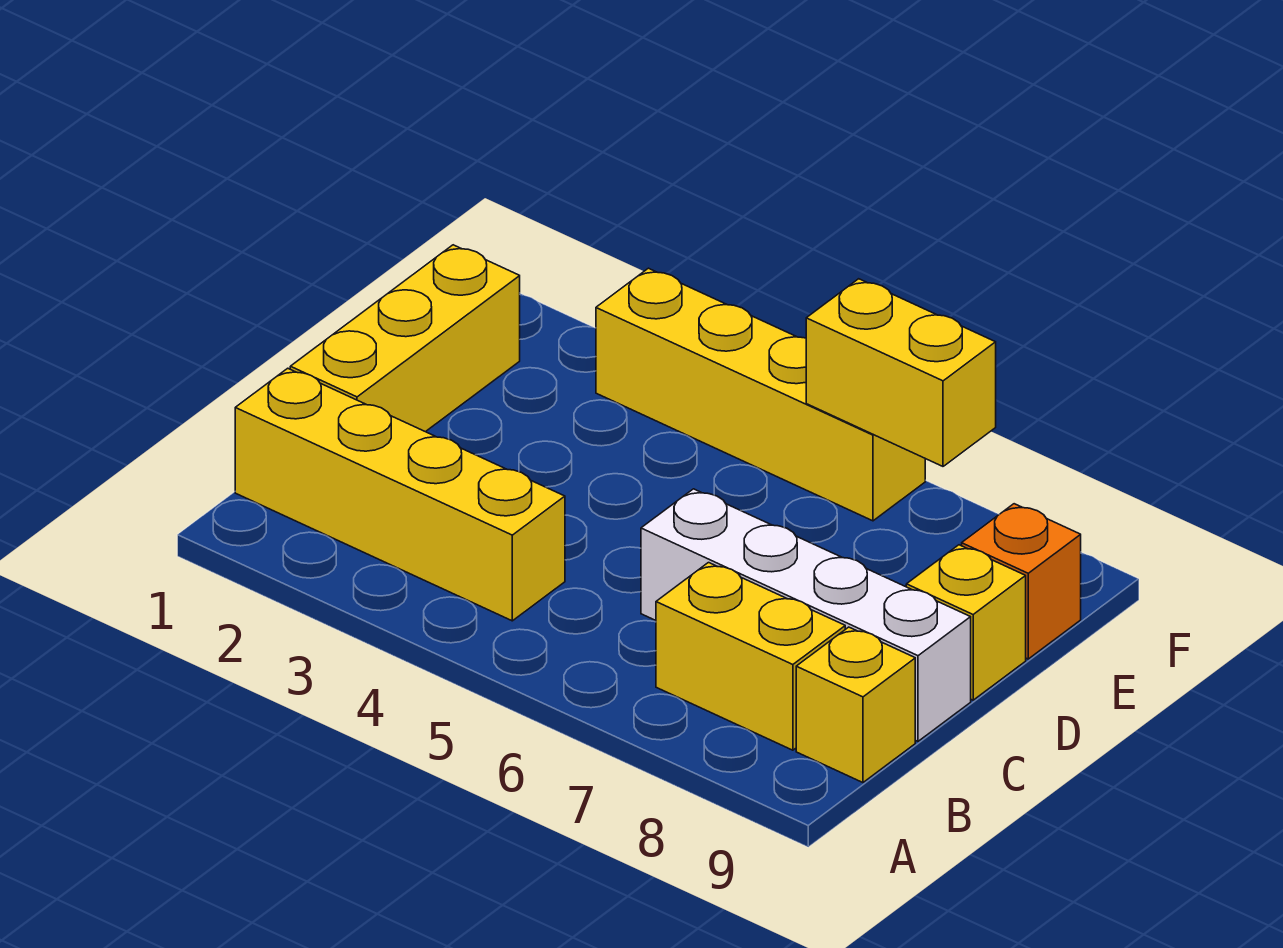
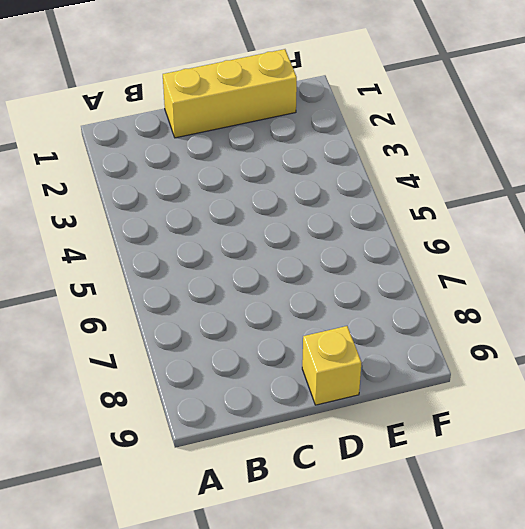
none -> yellow 1x4 brick [235,368,565,621]
none -> yellow 1x2 brick [656,563,845,750]

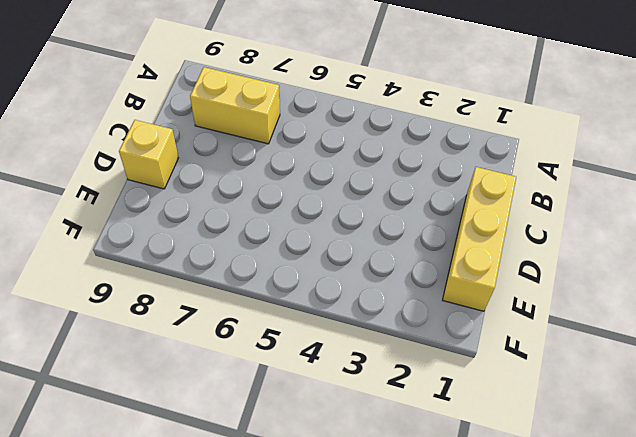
none -> yellow 1x4 brick [235,368,565,621]
none -> yellow 1x1 brick [796,627,915,783]

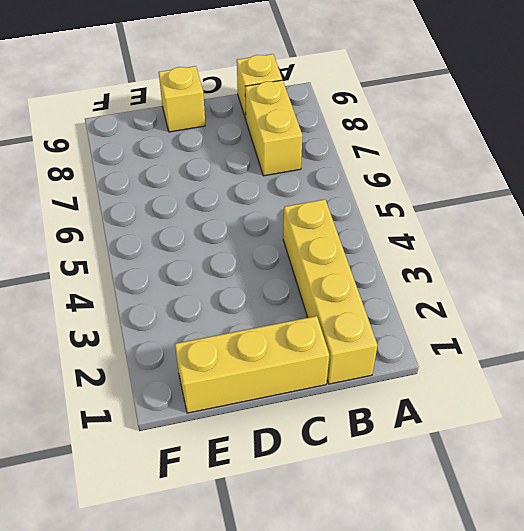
none -> white 1x4 brick [641,489,971,741]
none -> orange 1x1 brick [962,504,1081,659]

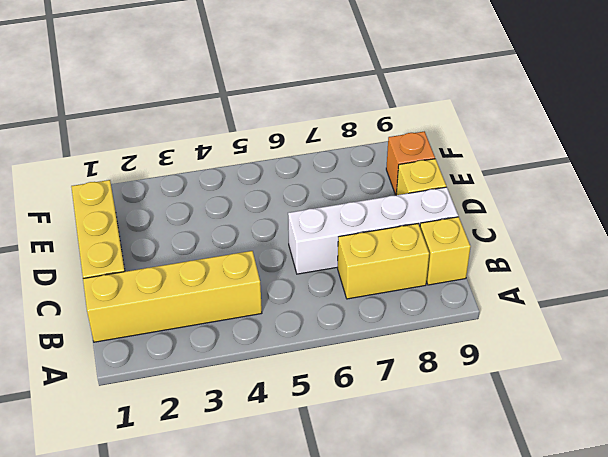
none -> yellow 1x4 brick [596,268,925,521]
none -> yellow 1x2 brick [806,279,996,466]

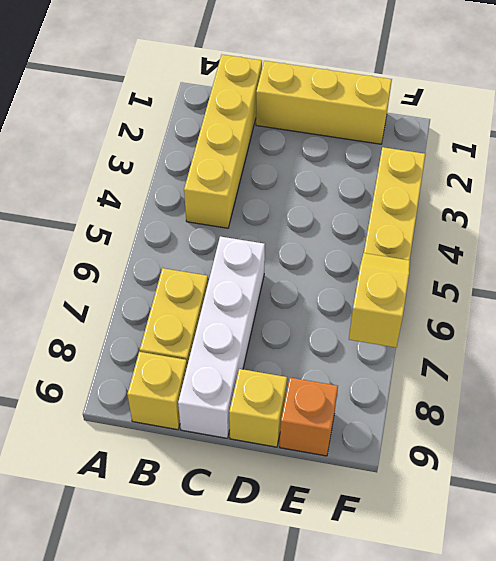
yellow 1x2 slope [349,253,410,348] -> yellow 1x2 brick [806,279,996,466]

